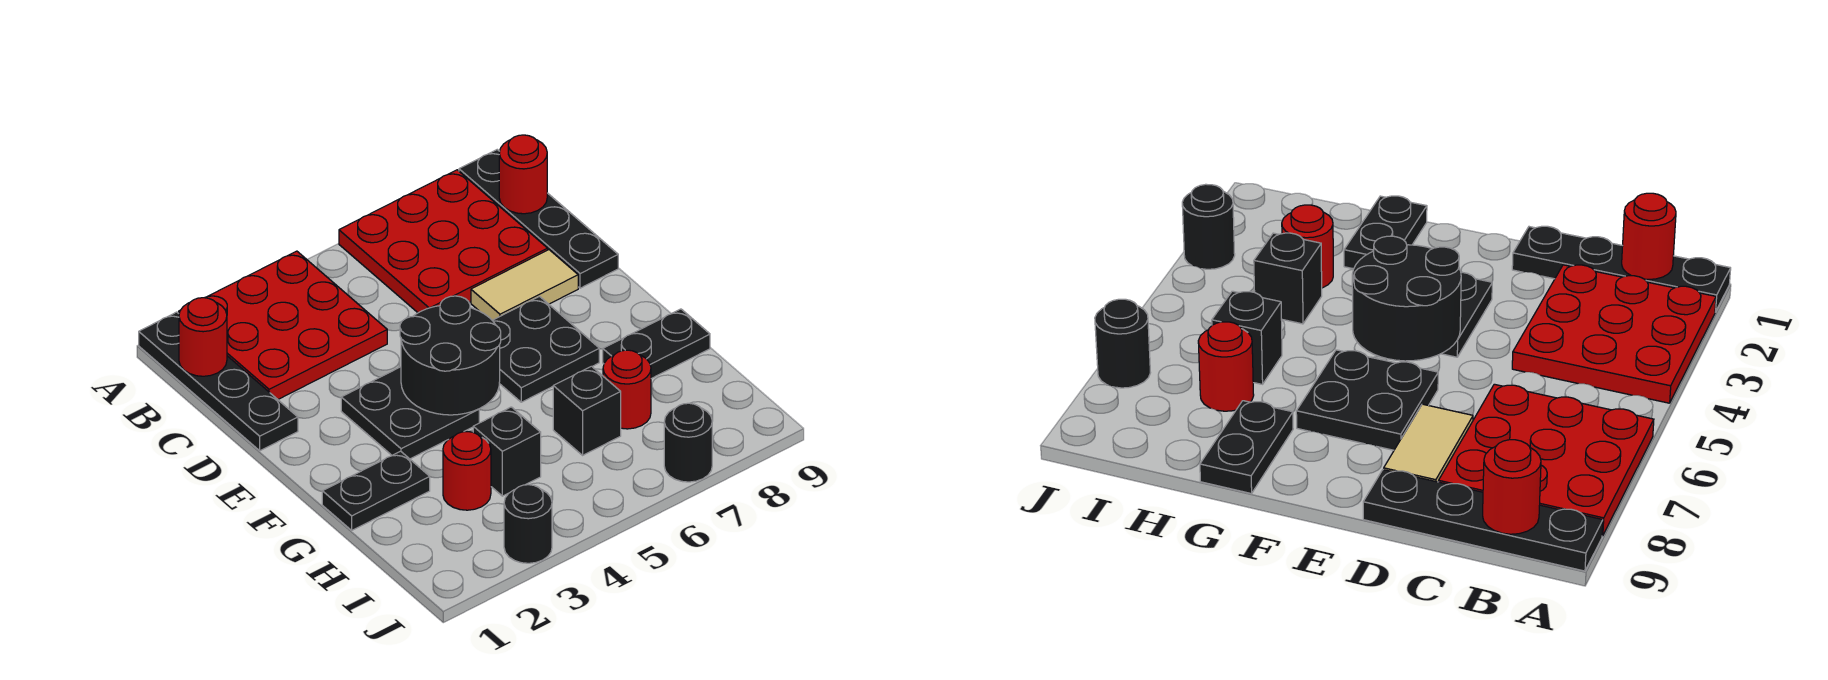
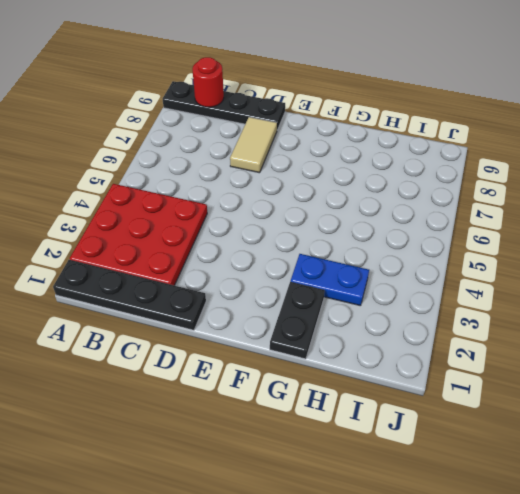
blue 1x2 plate [291,254,369,306] -> red 1x1 round brick [443,432,491,510]
none -> red 3x3 plate [339,170,548,313]
none -> black 2x2 plate [341,367,479,459]
none -> black 2x2 plate [492,297,599,402]

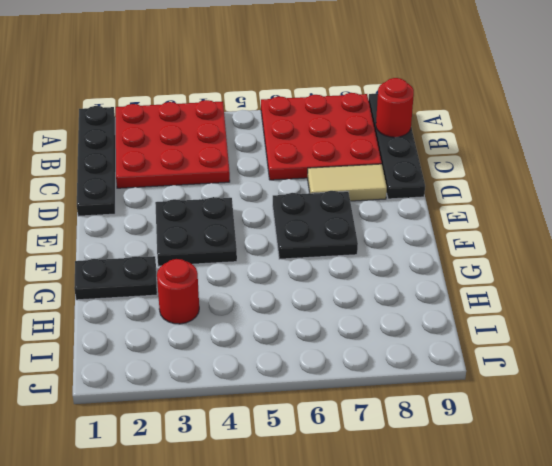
none -> black 1x2 plate [603,309,710,379]
none -> black 1x1 brick [473,407,541,496]
none -> black 1x1 brick [553,366,621,455]

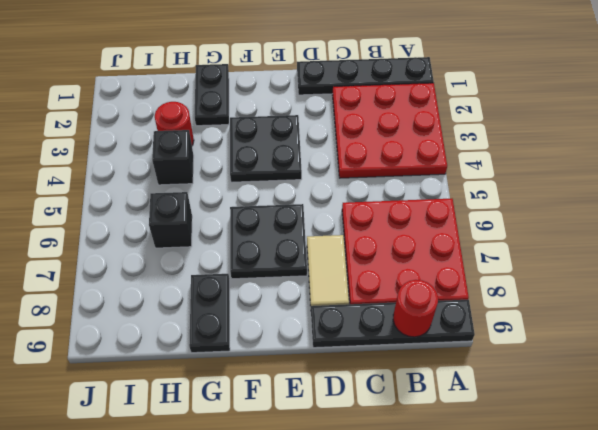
none -> red 1x1 round brick [603,350,651,429]
none -> black 1x1 round brick [504,485,552,563]
none -> black 1x1 round brick [664,403,712,482]

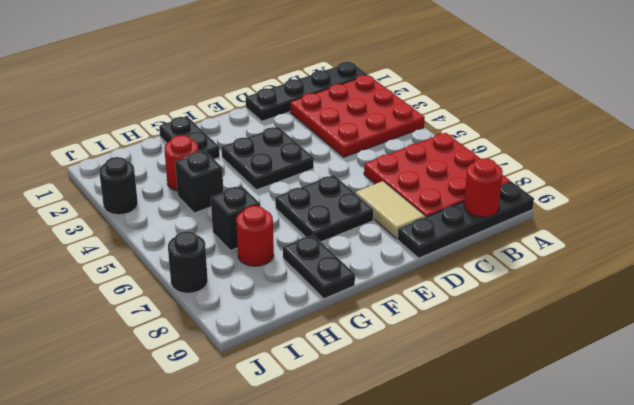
none -> red 1x1 round brick [179,298,227,376]
none -> black 2x2 round brick [400,296,501,415]

